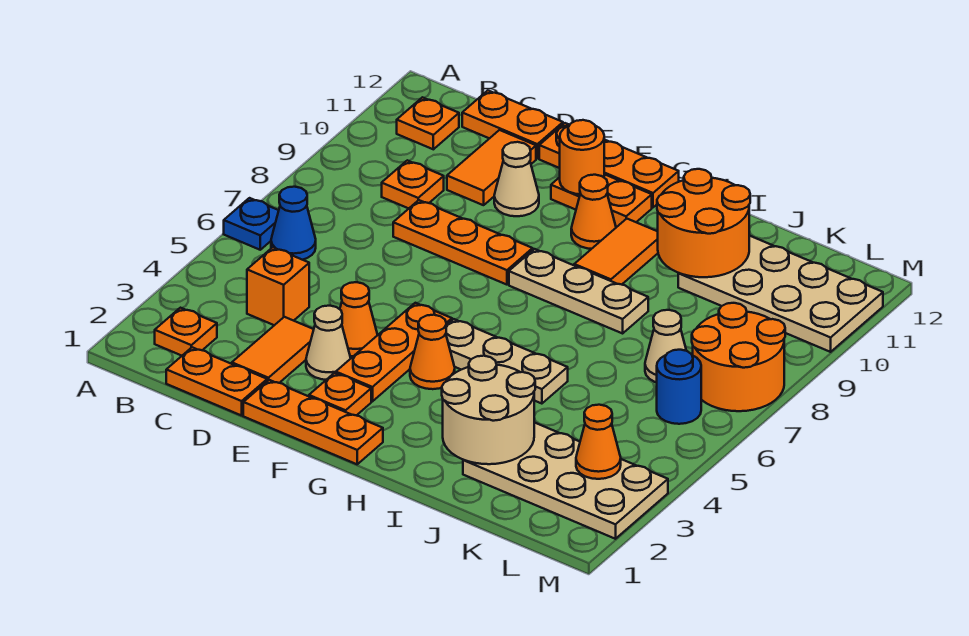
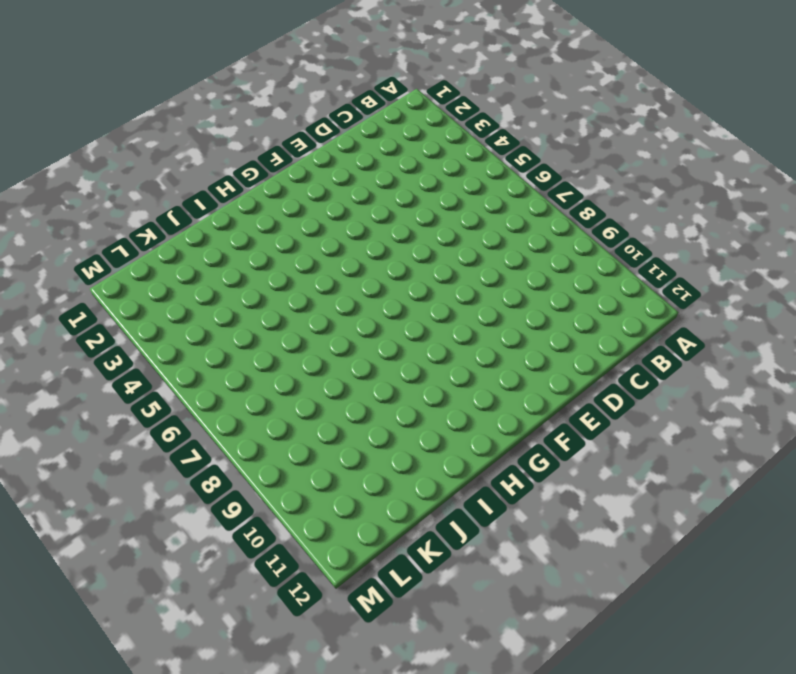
none -> blue 1x1 plate [224,198,279,250]
none -> orange 1x1 plate [155,308,217,356]
none -> blue 1x1 cone [271,187,316,260]
none -> orange 1x1 plate [397,97,459,149]

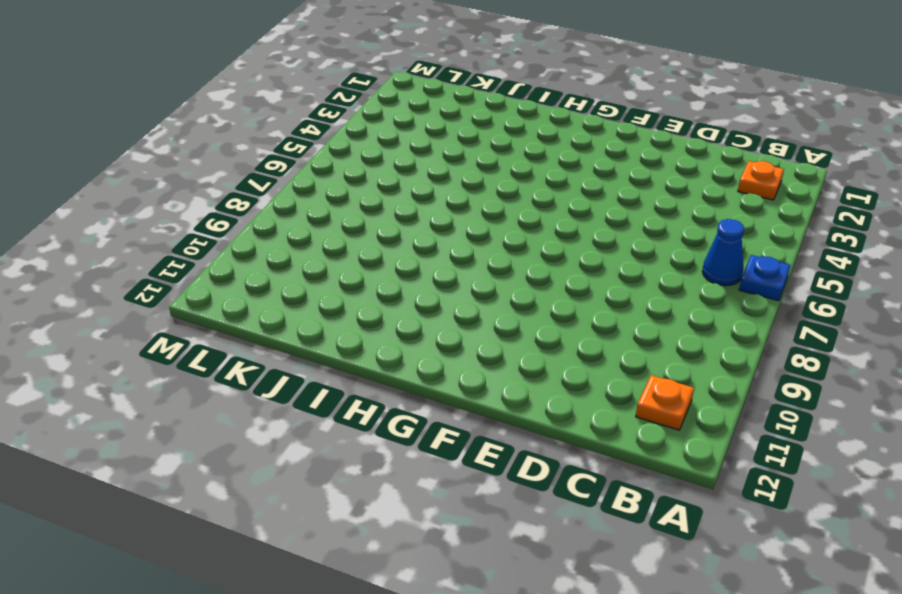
none -> orange 1x2 plate [166,347,267,416]
none -> orange 1x1 brick [247,247,309,325]
none -> orange 1x1 plate [382,160,444,208]
none -> orange 1x2 plate [462,90,563,158]

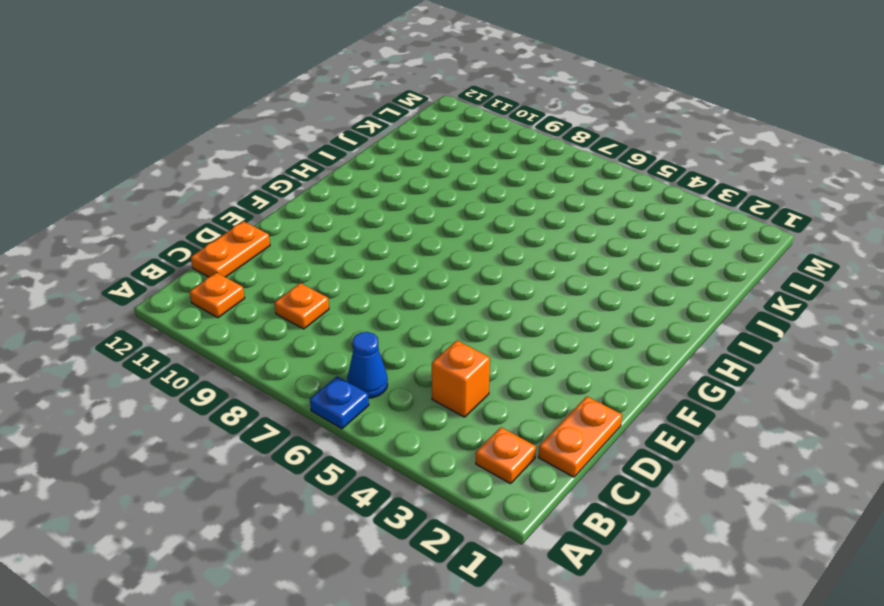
none -> orange 1x2 tile [232,317,314,383]
none -> orange 1x3 plate [393,200,533,285]
none -> orange 1x2 tile [447,130,536,205]
none -> orange 1x3 plate [243,380,383,464]

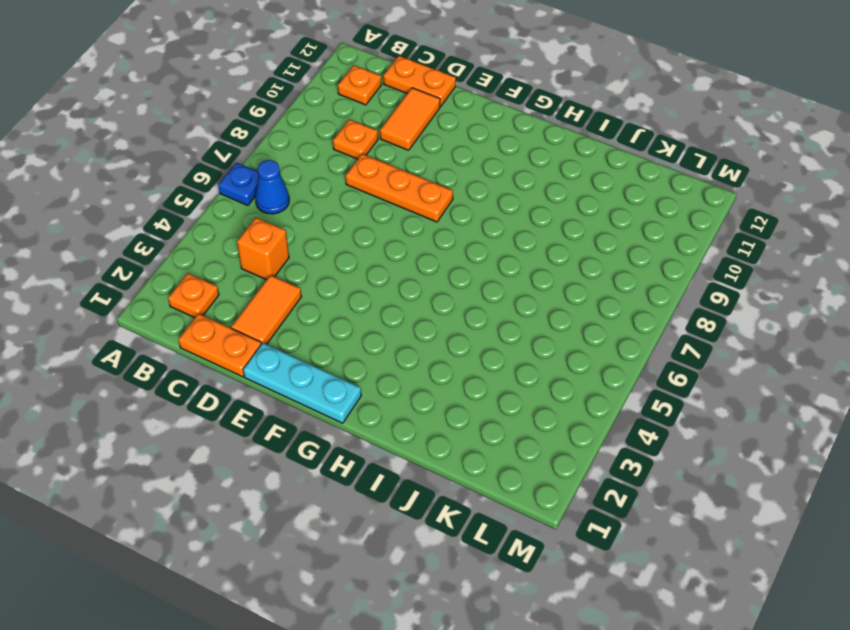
cyan 1x3 plate [243,343,361,423] -> orange 1x3 plate [243,380,383,464]
none -> tan 1x1 cone [306,306,351,380]
none -> orange 1x1 cone [340,282,377,356]
none -> tan 1x1 cone [494,142,539,216]
none -> orange 1x3 plate [539,123,679,207]

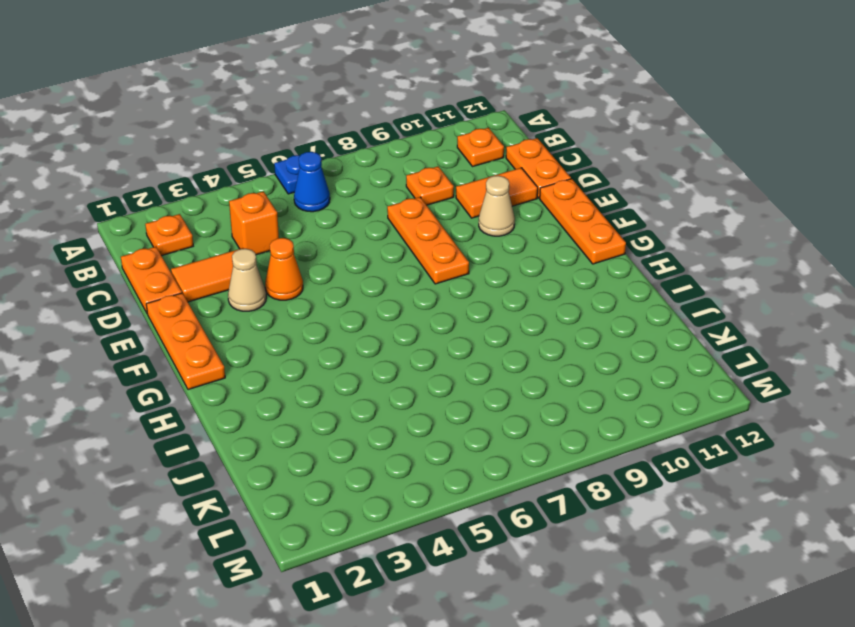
none -> orange 1x1 plate [309,373,371,416]
none -> orange 1x3 plate [336,303,452,401]
none -> orange 1x2 plate [551,174,652,227]
none -> orange 1x1 cone [410,315,455,389]

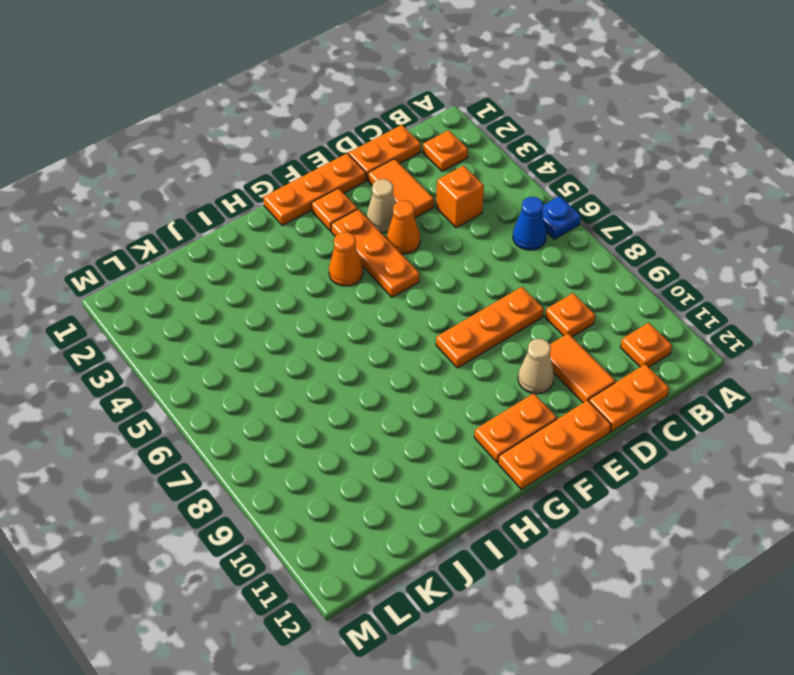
none -> tan 1x3 plate [446,319,568,404]
none -> tan 1x3 plate [509,249,648,333]
none -> orange 1x1 cone [571,175,616,249]
none -> orange 1x2 tile [574,219,658,285]

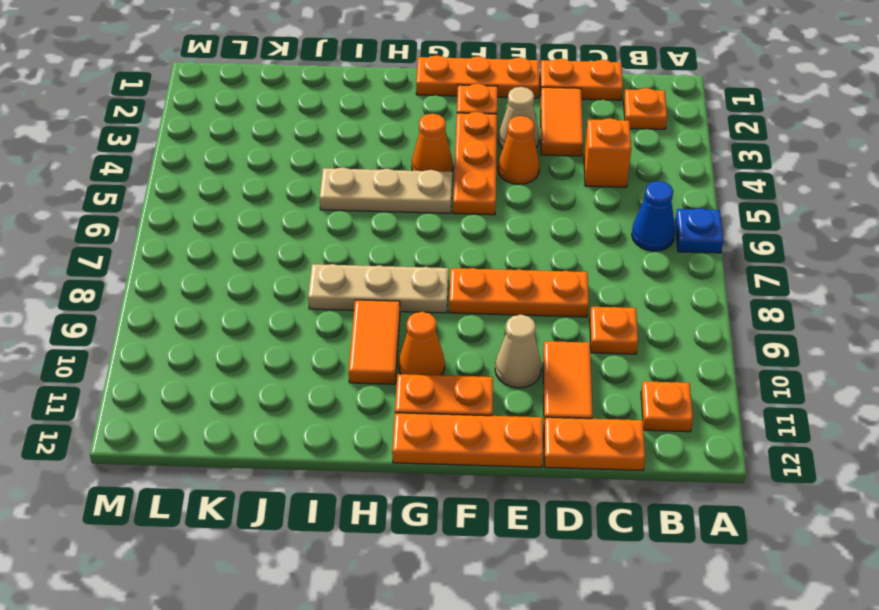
none -> tan 2x4 plate [463,422,668,539]
none -> tan 2x4 plate [678,236,883,352]
none -> tan 1x1 cone [645,310,686,382]
none -> blue 1x1 round brick [657,350,701,424]

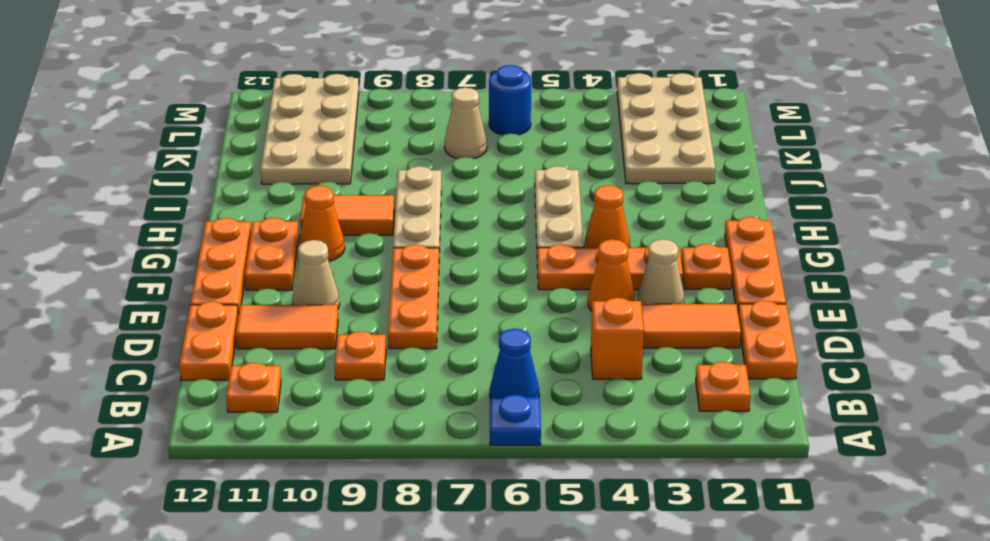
none -> orange 2x2 round brick [692,303,785,411]
none -> orange 1x1 round brick [560,120,604,194]
none -> tan 2x2 round brick [442,356,535,464]
none -> orange 2x2 round brick [657,169,750,277]

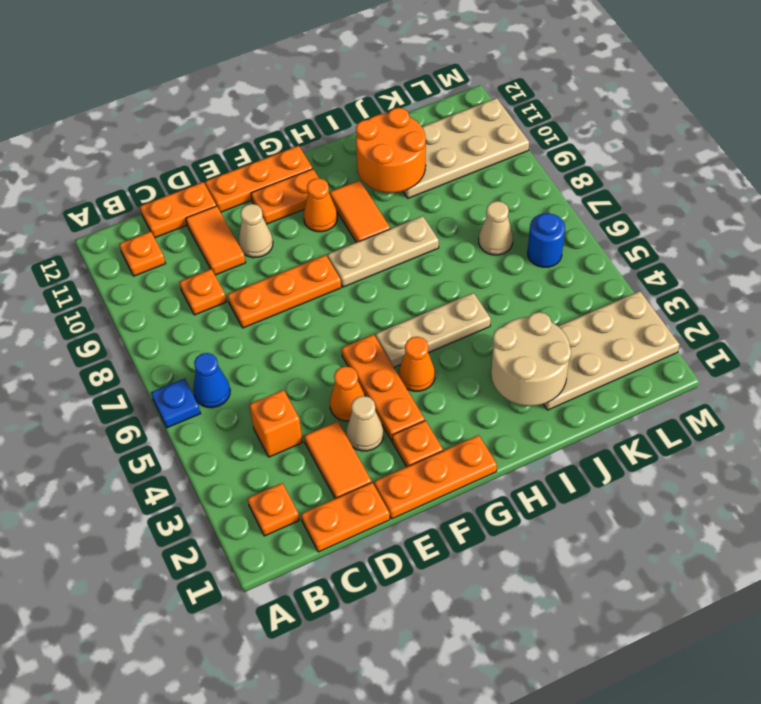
none -> orange 2x2 round brick [692,303,785,411]
none -> orange 1x1 round brick [560,120,604,194]
none -> orange 1x1 cone [576,405,621,479]

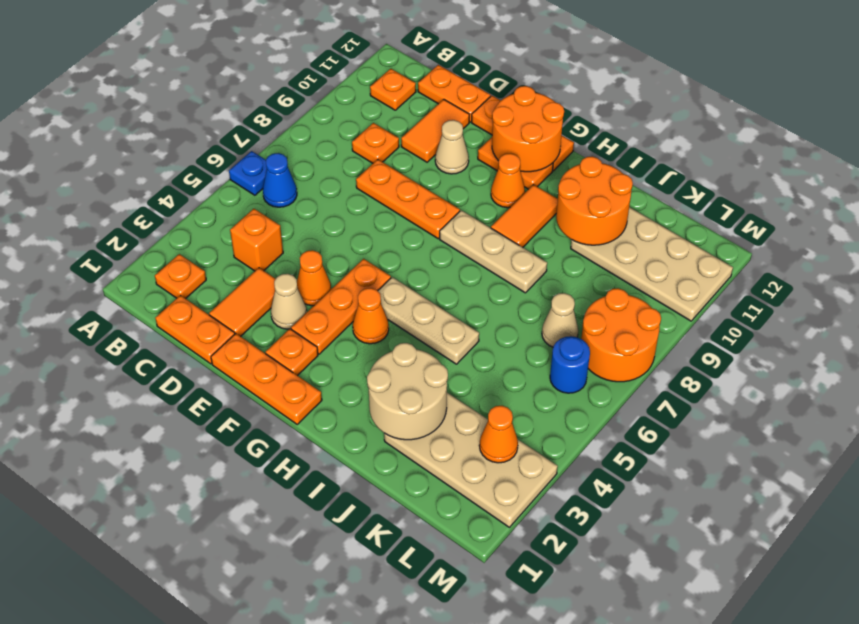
orange 2x2 round brick [492,86,564,172] -> orange 1x1 round brick [560,120,604,194]

